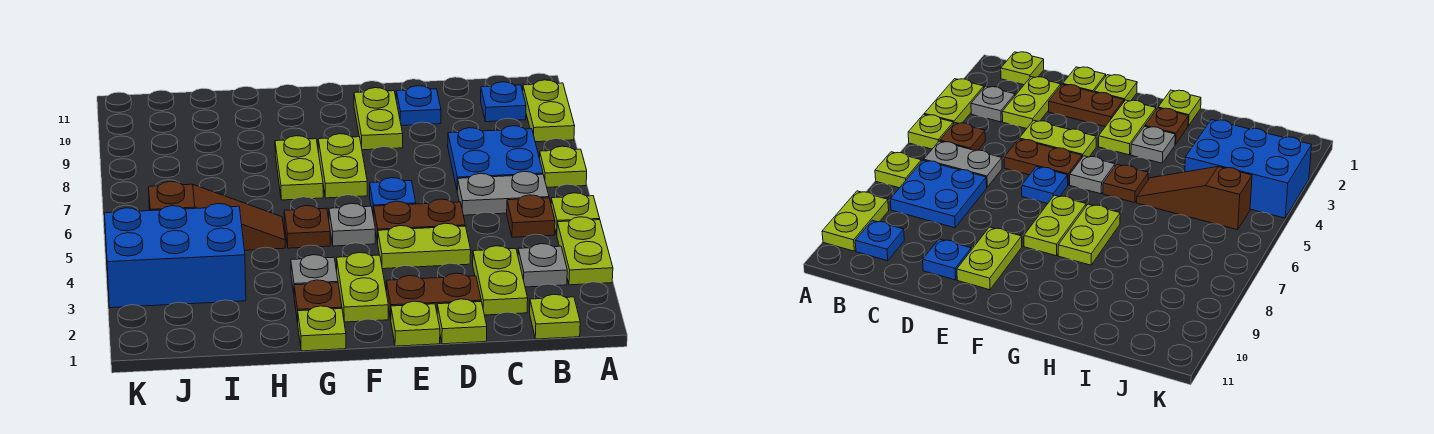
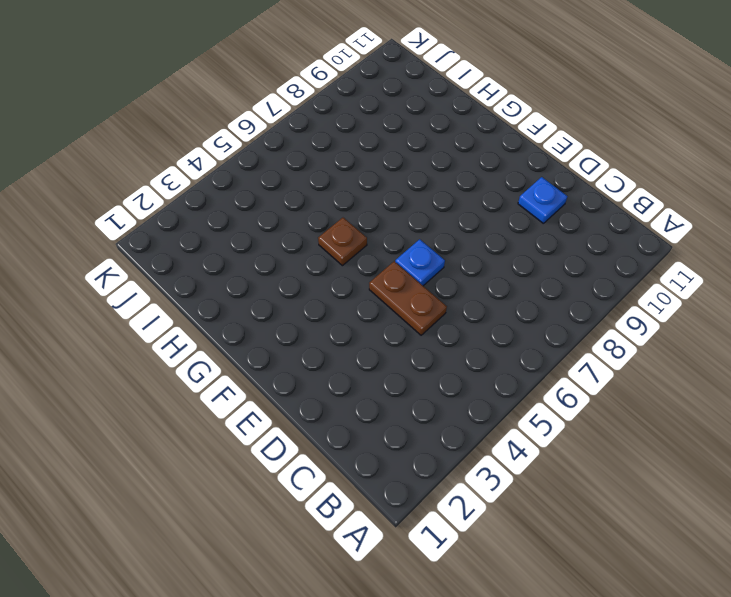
none -> lime 1x2 plate [557,217,613,285]
none -> lime 1x1 plate [551,193,600,235]
none -> lime 1x1 plate [539,146,587,187]

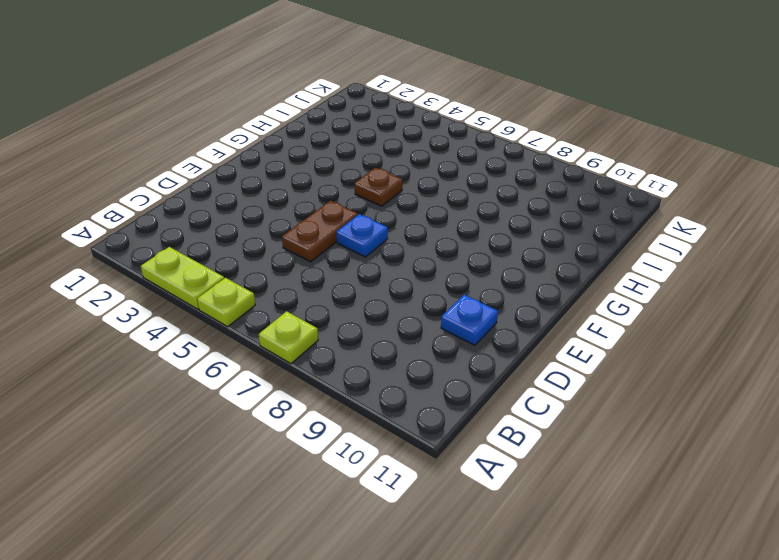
none -> lime 1x2 plate [523,80,575,142]
none -> lime 1x1 plate [530,294,580,339]
none -> grey 1x1 plate [518,244,567,287]

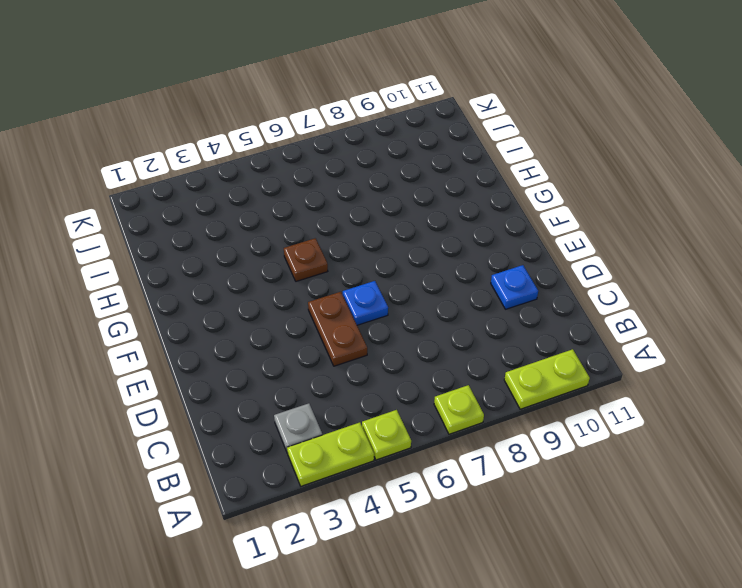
none -> lime 1x1 plate [530,294,580,339]
none -> brown 1x1 plate [507,195,555,237]
none -> grey 1x2 plate [457,171,549,215]

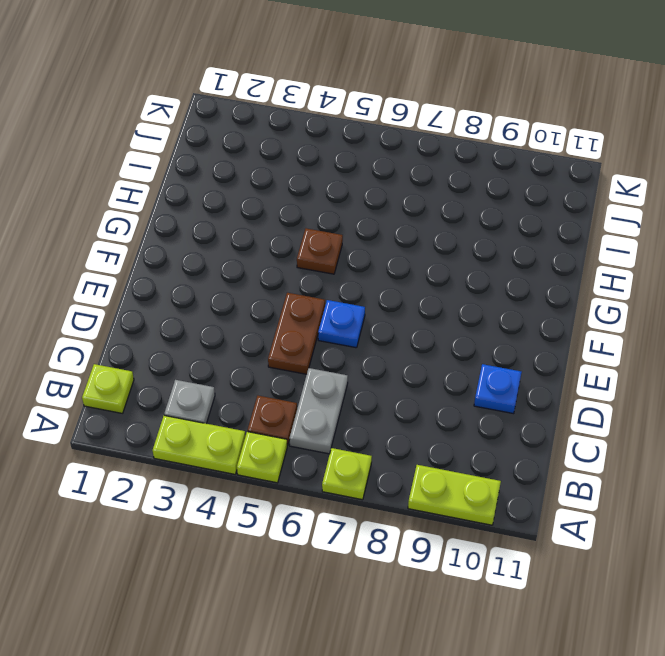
none -> blue 2x2 plate [448,126,543,189]
none -> blue 1x1 plate [481,82,526,122]
none -> lime 1x2 plate [473,246,528,315]

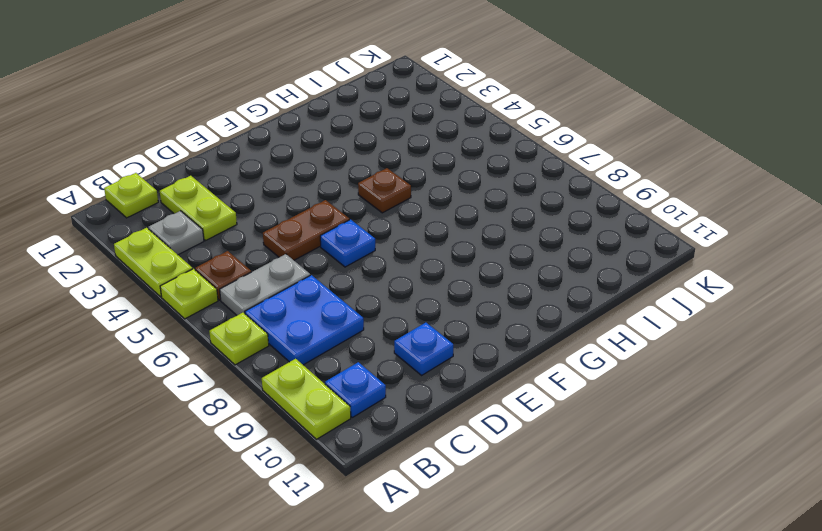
none -> lime 1x1 plate [437,299,487,344]
none -> brown 1x2 plate [386,273,481,319]
none -> lime 1x2 plate [378,223,471,269]

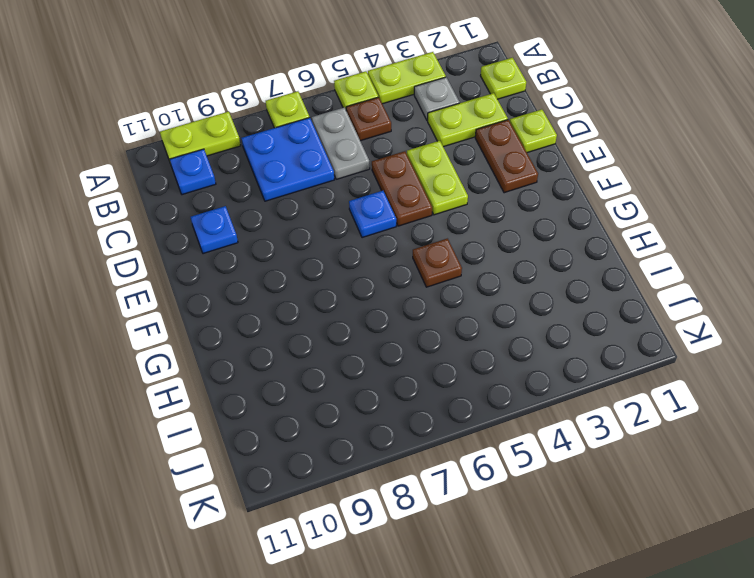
none -> lime 1x1 plate [391,301,440,346]
none -> lime 1x2 plate [354,88,403,150]
none -> lime 1x2 plate [337,253,388,322]

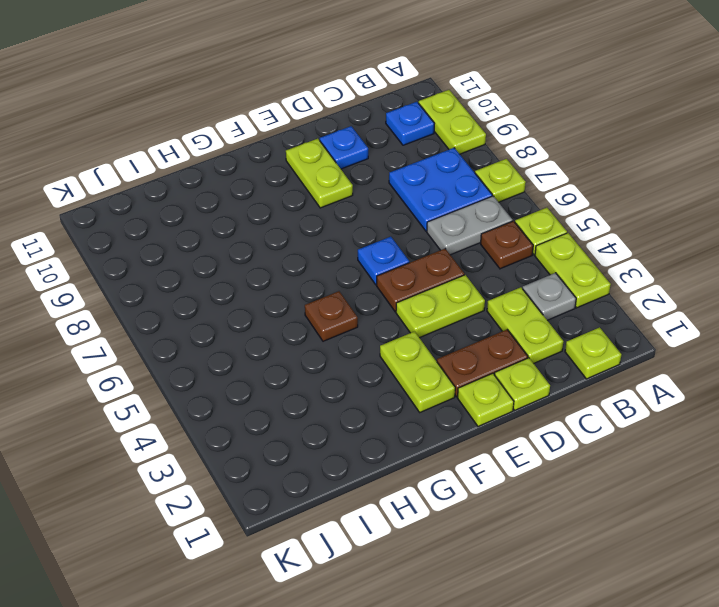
none -> grey 1x1 plate [329,204,375,246]
none -> lime 1x2 plate [318,134,367,198]
none -> lime 1x1 plate [298,306,346,351]

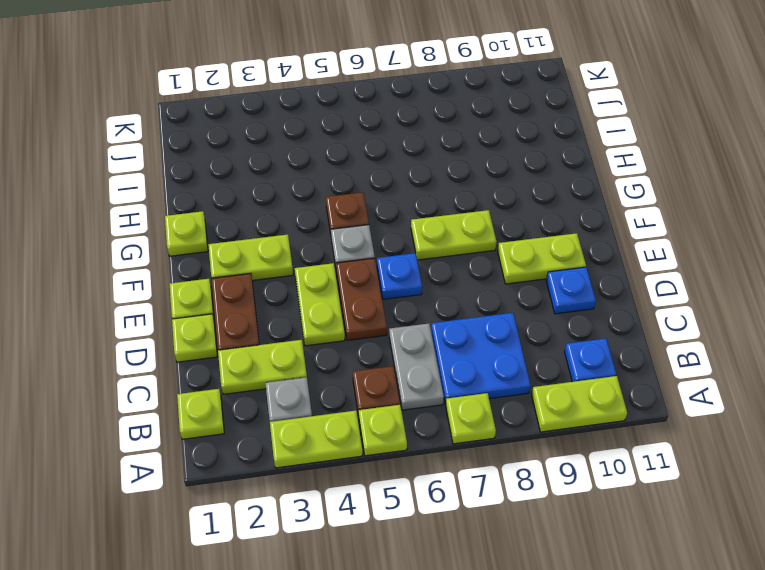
none -> brown 1x1 plate [294,280,342,323]
none -> grey 1x1 plate [291,255,338,293]
none -> lime 1x2 plate [275,136,323,200]

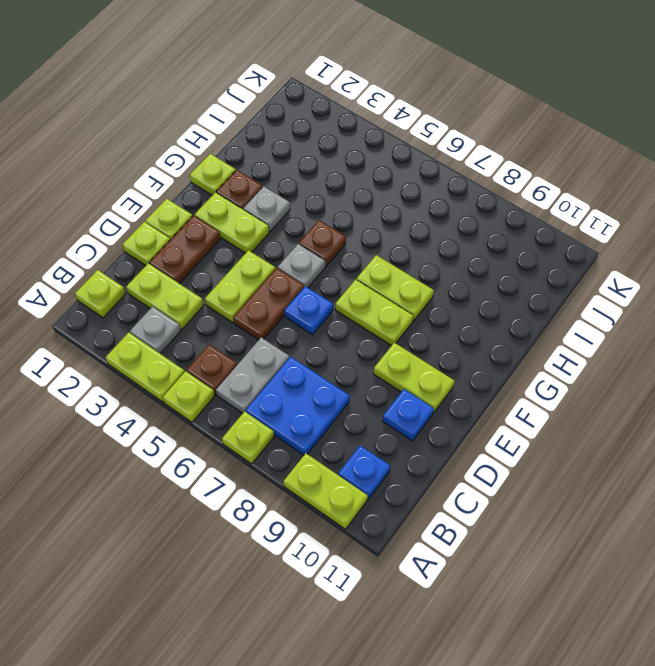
none -> brown 1x3 slope [149,181,285,250]
none -> blue 2x3 brick [105,204,246,308]

